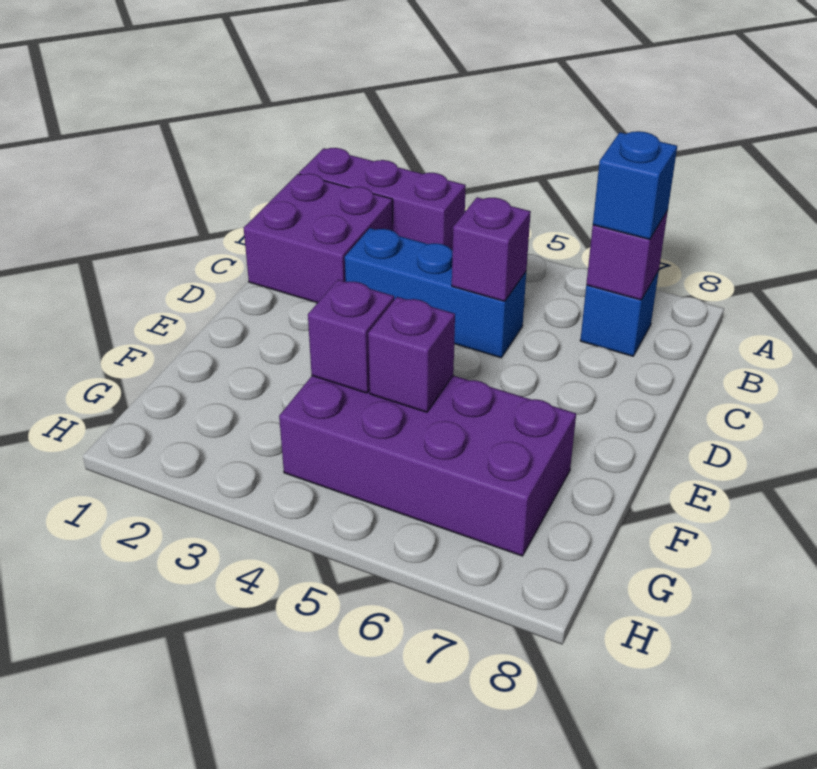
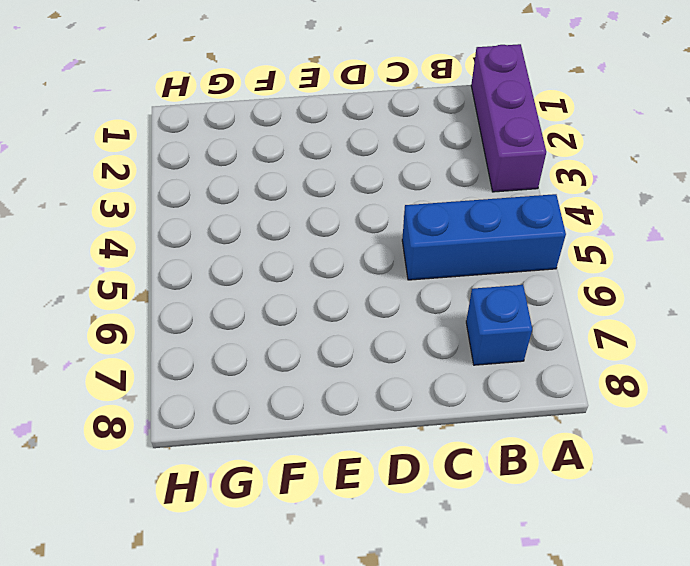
blue 1x3 brick [402,194,566,280] -> blue 1x3 brick turned to [345,228,526,358]
none -> purple 2x2 brick [244,174,393,303]
none -> purple 2x4 brick [279,376,576,556]

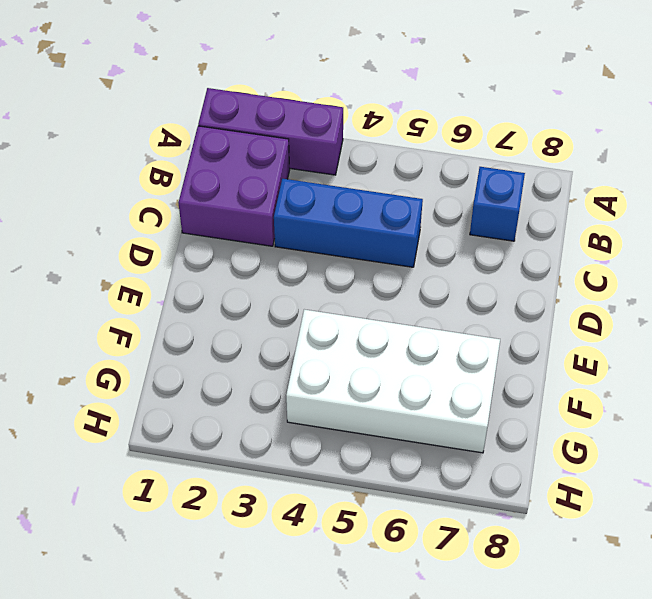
white 2x4 brick [286,309,500,453] -> purple 2x4 brick [279,376,576,556]
none -> purple 1x1 brick [586,210,668,300]
none -> purple 1x1 brick [452,197,531,301]

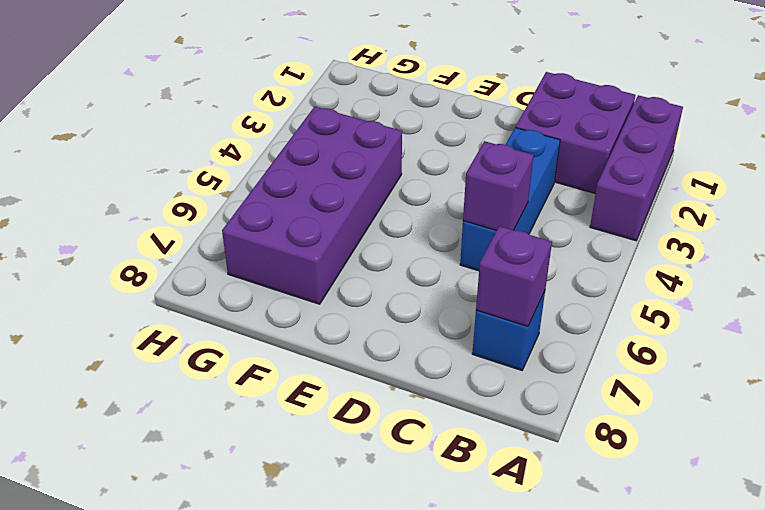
none -> purple 1x1 brick [308,280,394,393]
none -> purple 1x1 brick [368,297,455,412]

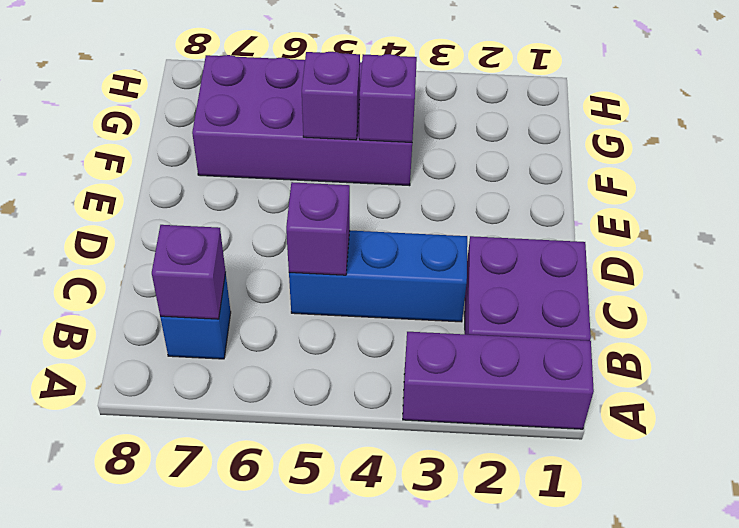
none -> blue 1x1 brick [593,131,677,240]

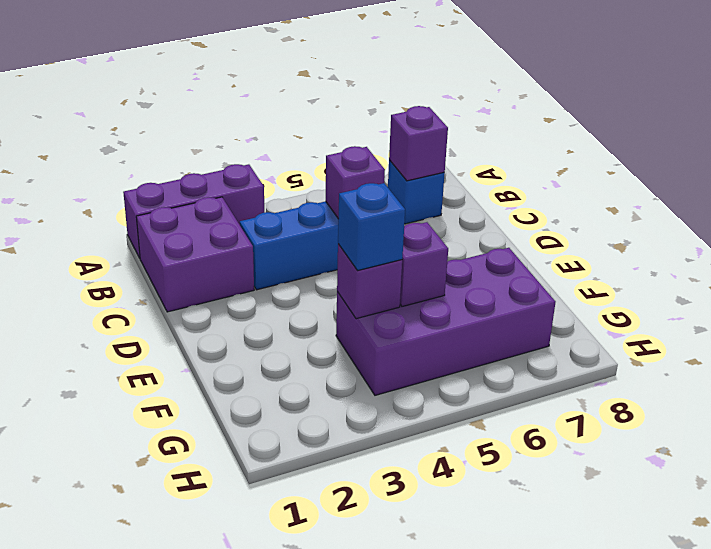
blue 1x1 brick [338,183,405,271] -> blue 1x1 brick moved to [593,131,677,240]

